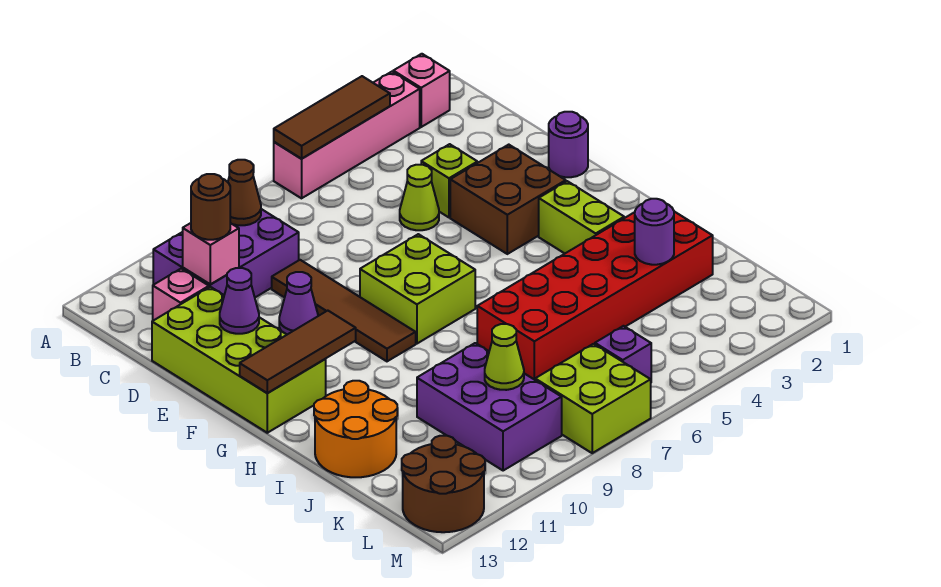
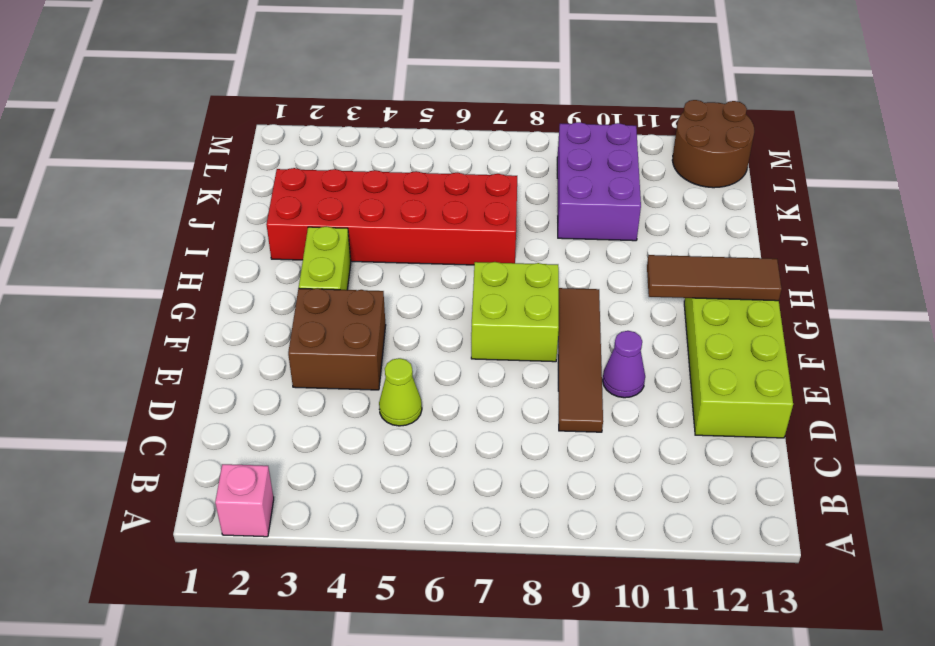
none -> pink 1x4 brick [274,72,420,198]
none -> purple 2x3 brick [153,209,299,297]
none -> pink 1x1 brick [153,269,209,321]

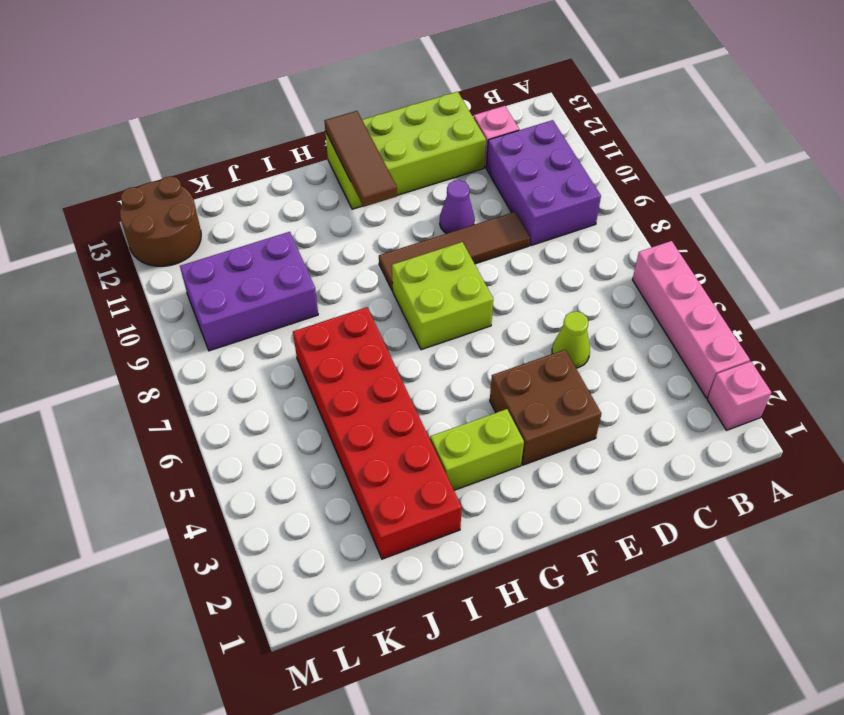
none -> lime 1x1 brick [421,144,477,217]
none -> purple 1x1 round brick [549,112,588,177]
none -> orange 2x2 round brick [314,381,397,477]

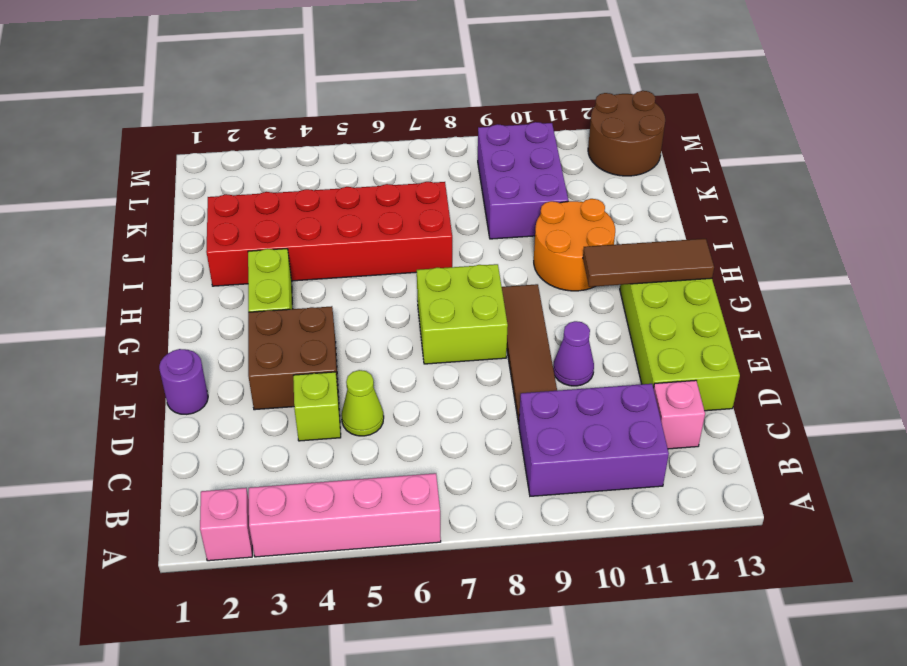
orange 2x2 round brick [534,199,615,291] -> orange 2x2 round brick moved to [314,381,397,477]
none -> purple 1x1 brick [595,326,651,380]
none -> lime 2x2 brick [535,344,651,453]
none -> brown 1x3 tile [274,76,390,159]

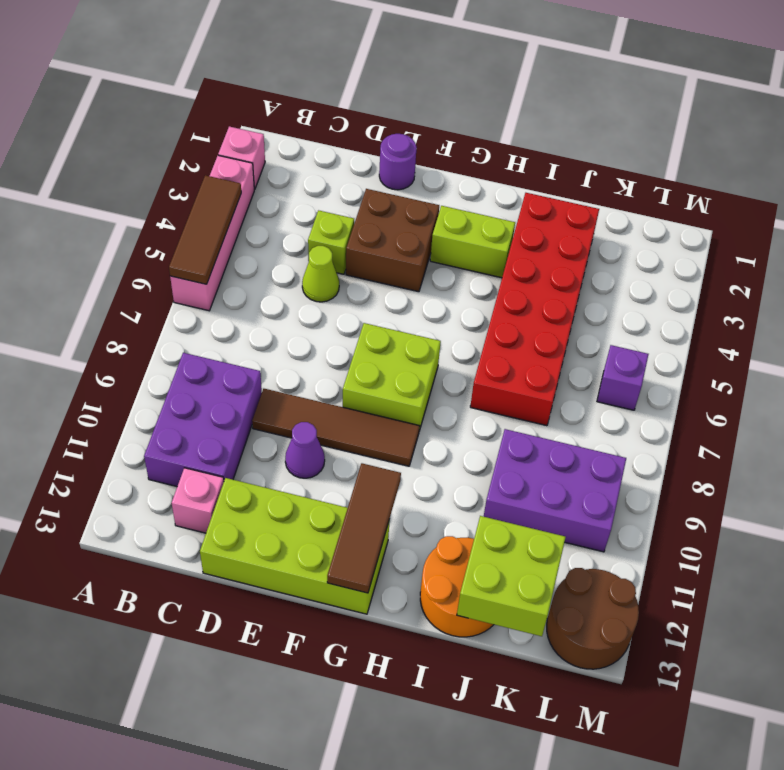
lime 2x2 brick [457,516,566,636] -> lime 2x2 brick moved to [535,344,651,453]
none -> brown 1x1 cone [228,160,261,225]
none -> pink 1x1 brick [183,223,239,284]
none -> purple 1x1 cone [220,268,259,334]

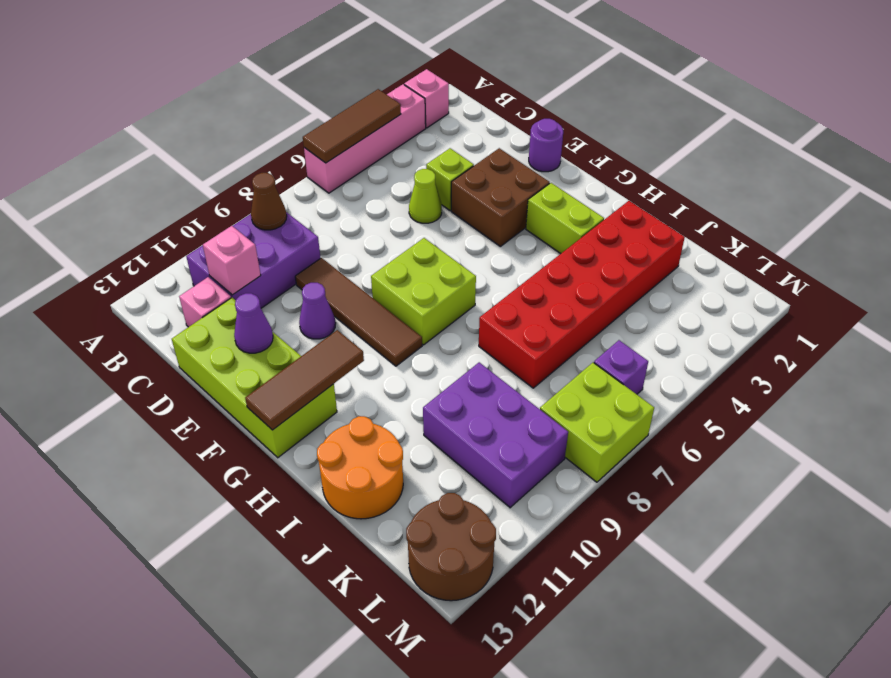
none -> purple 1x1 round brick [635,199,674,265]
none -> lime 1x1 cone [485,324,524,390]
none -> brown 1x1 round brick [191,174,230,240]

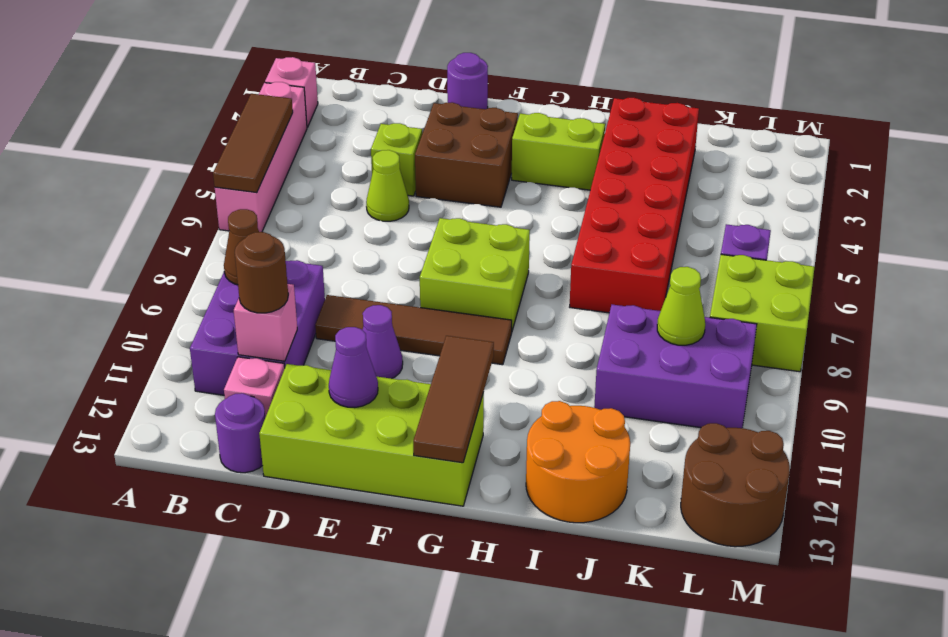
purple 1x1 round brick [215,393,265,473] -> purple 1x1 round brick moved to [635,199,674,265]

